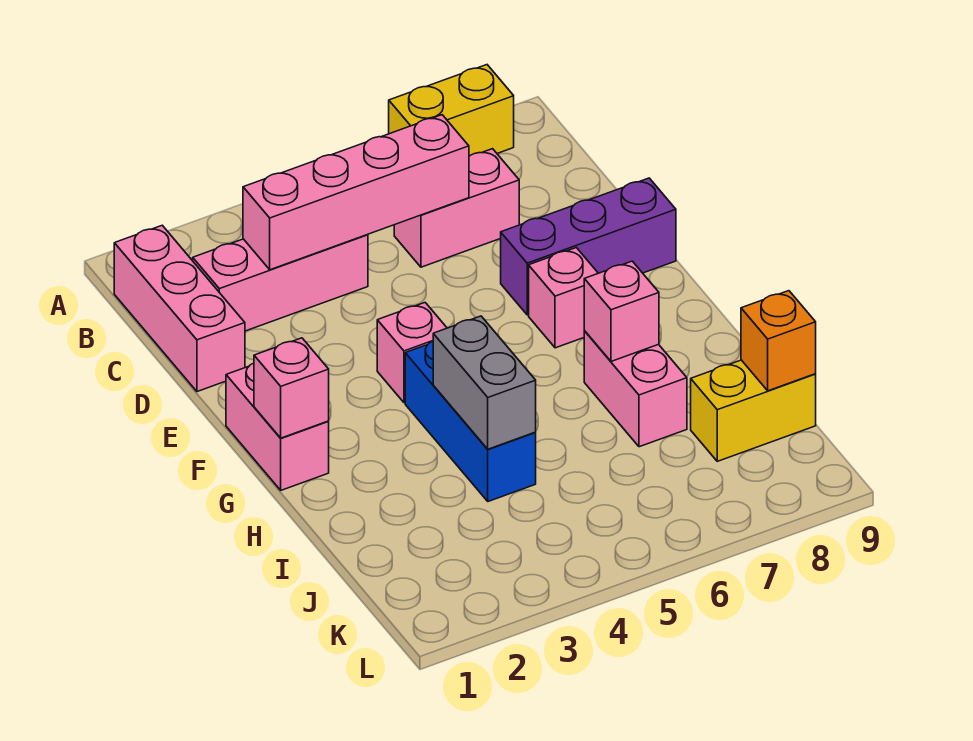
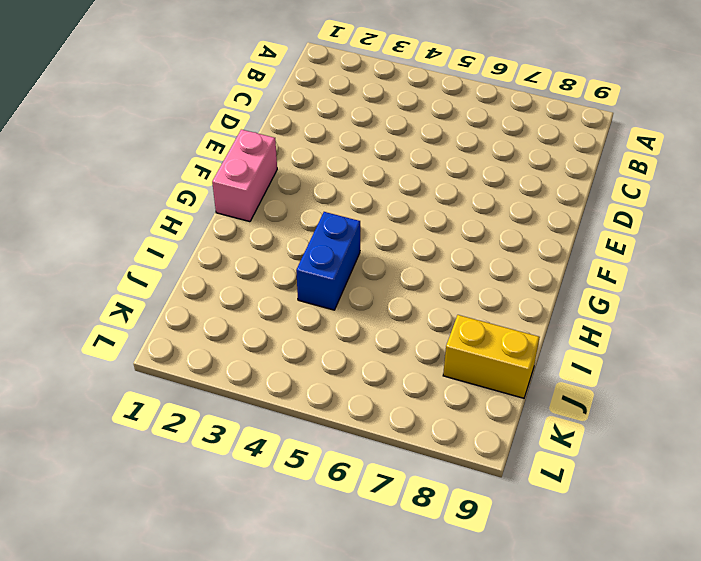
blue 1x2 brick [296,212,360,310] -> blue 1x3 brick [405,341,536,501]
none -> yellow 1x2 brick [389,65,514,156]
none -> pink 1x3 brick [114,225,245,392]
none -> pink 1x3 brick [193,234,368,331]

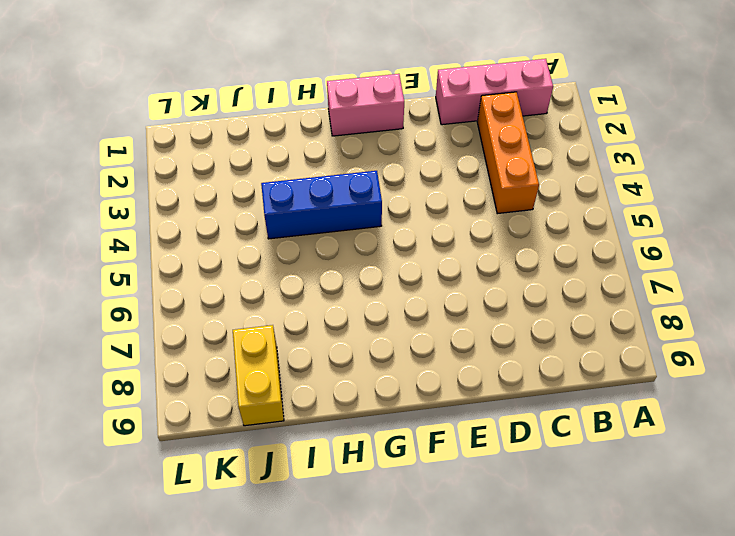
orange 1x3 brick [477,92,539,214] -> pink 1x3 brick [193,234,368,331]
none -> yellow 1x2 brick [389,65,514,156]
none -> pink 1x2 brick [394,149,519,267]
none -> purple 1x3 brick [501,178,676,315]

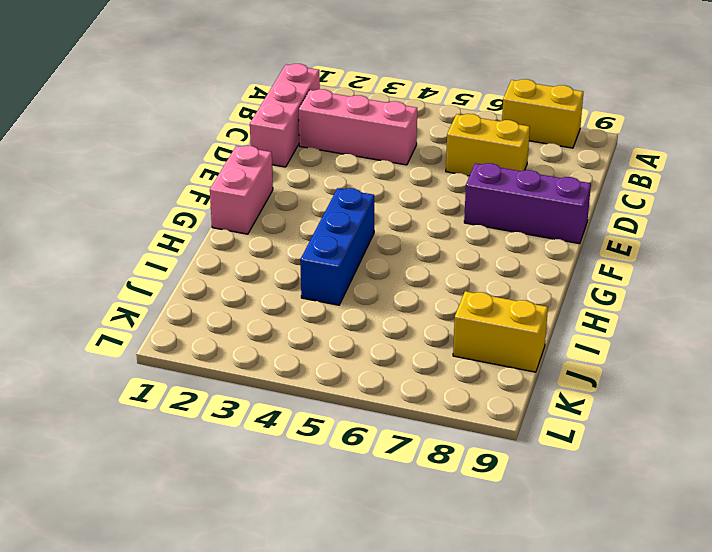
yellow 1x2 brick [446,114,530,176] -> pink 1x2 brick [394,149,519,267]
none -> pink 1x1 brick [377,303,447,403]
none -> pink 1x1 brick [529,248,598,348]
none -> pink 1x2 brick [584,331,687,447]

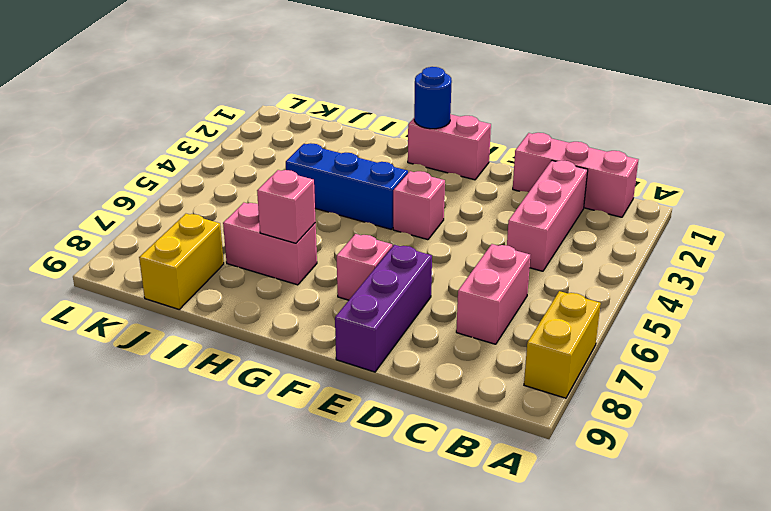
blue 1x1 round brick [414,67,452,129] -> pink 1x1 brick [254,338,329,438]
none -> pink 1x4 brick [243,115,469,270]
none -> grey 1x2 brick [433,316,536,449]
none -> orange 1x1 brick [741,291,816,391]

